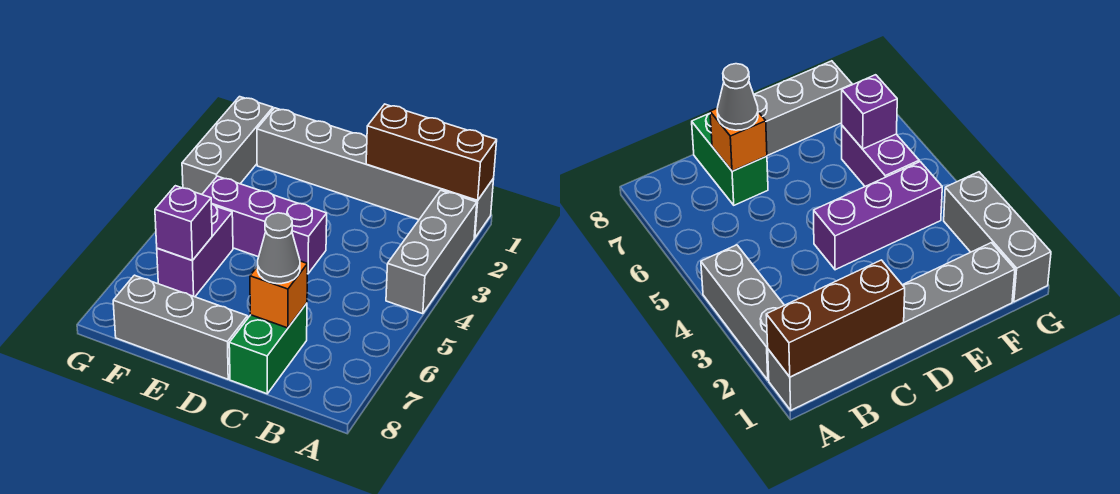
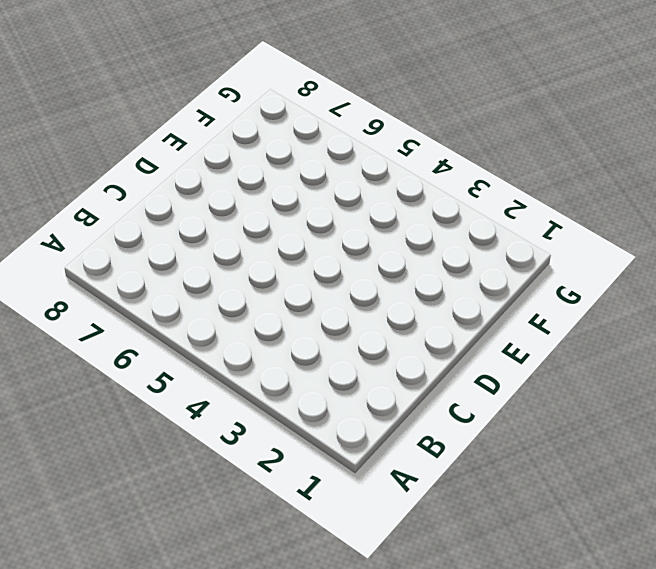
none -> grey 1x6 brick [257,108,494,238]
none -> grey 1x3 brick [386,190,477,314]

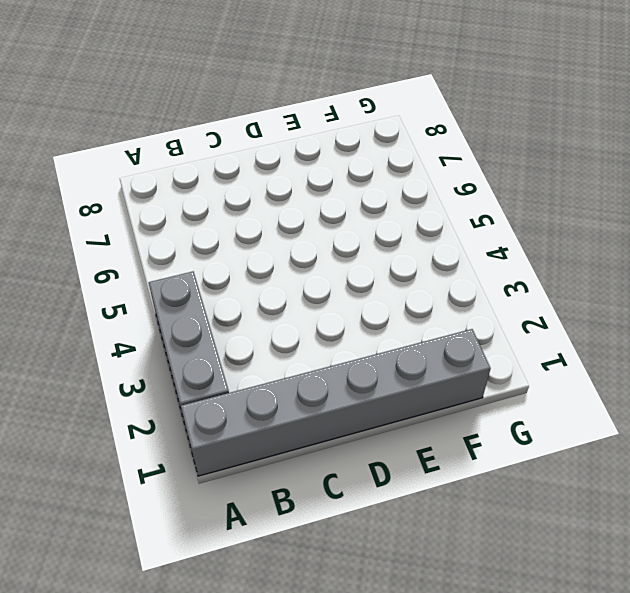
none -> green 1x2 brick [229,303,307,394]
none -> purple 1x3 brick [202,176,327,274]

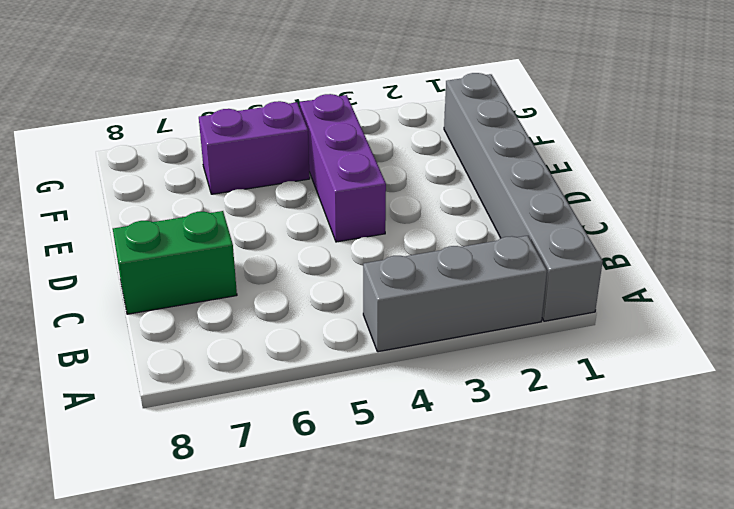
none -> grey 1x3 brick [113,275,248,379]
none -> grey 1x3 brick [182,97,273,194]

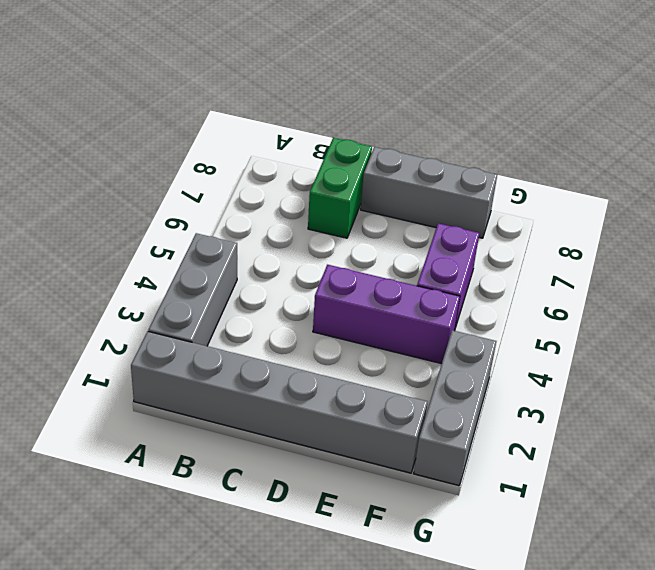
none -> brown 1x3 brick [366,104,497,200]
none -> orange 1x1 brick [250,261,307,328]

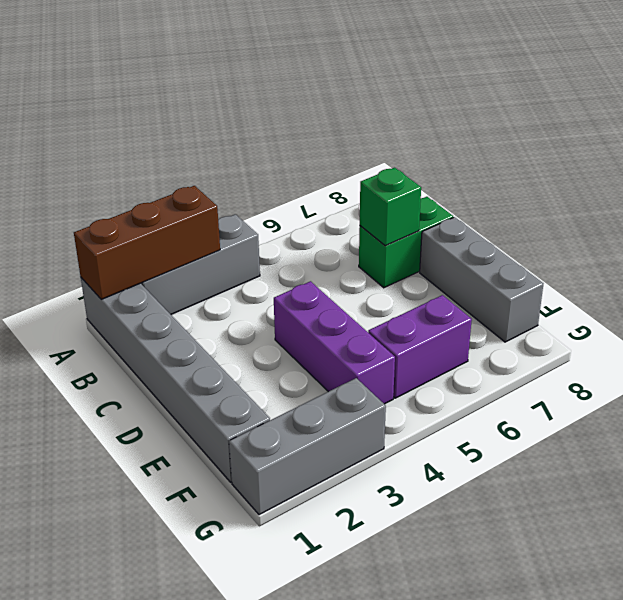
brown 1x3 brick [74,186,220,299] -> brown 1x3 brick turned to [366,104,497,200]
green 1x1 brick [360,168,421,246] -> orange 1x1 brick [250,261,307,328]
none -> purple 1x1 brick [155,186,212,260]
none -> grey 1x1 cone [258,213,300,284]

